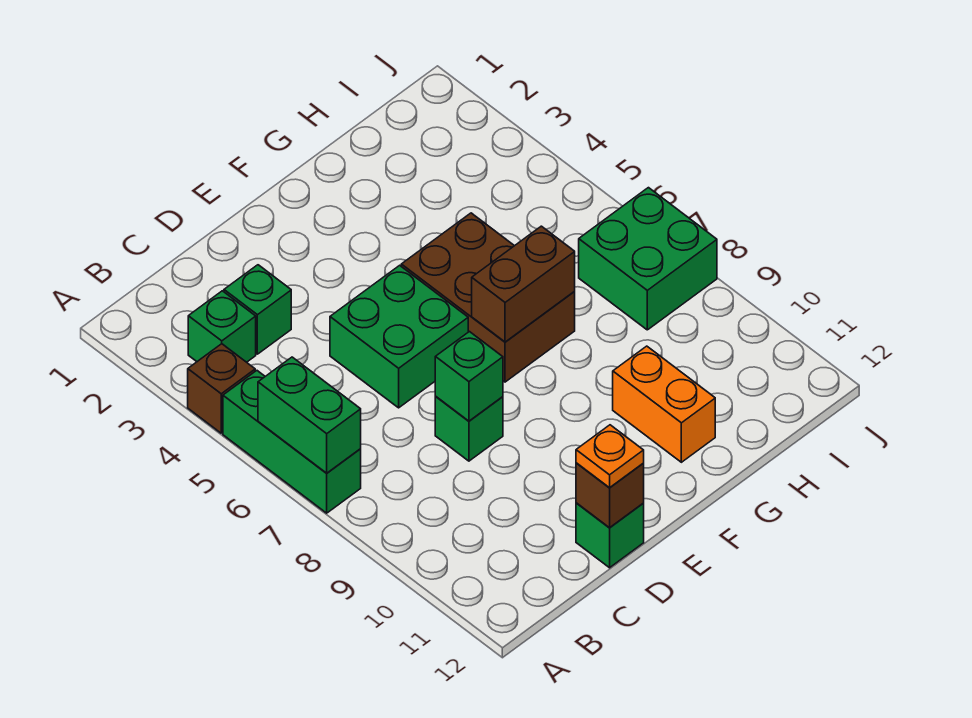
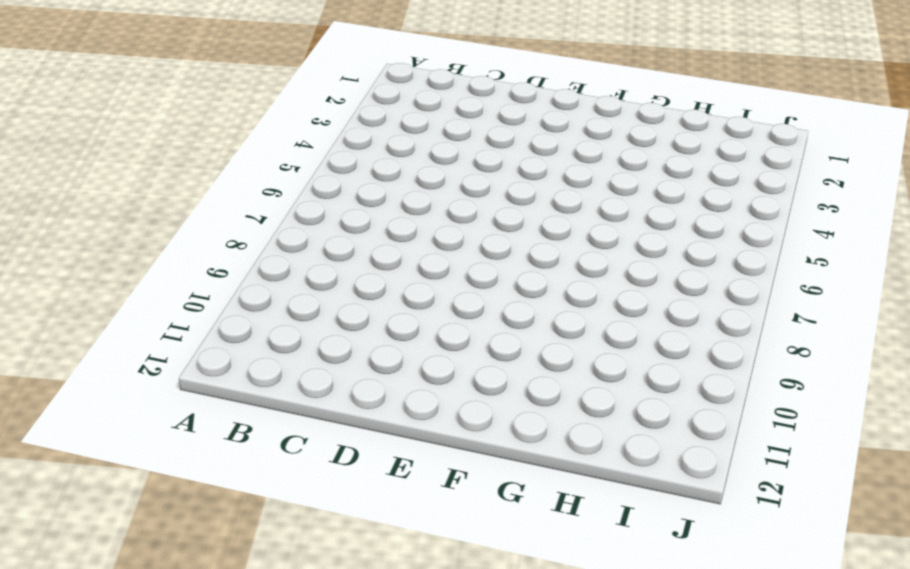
none -> brown 1x1 brick [188,344,255,433]
none -> green 1x3 brick [223,371,361,513]
none -> green 1x1 brick [188,291,256,362]

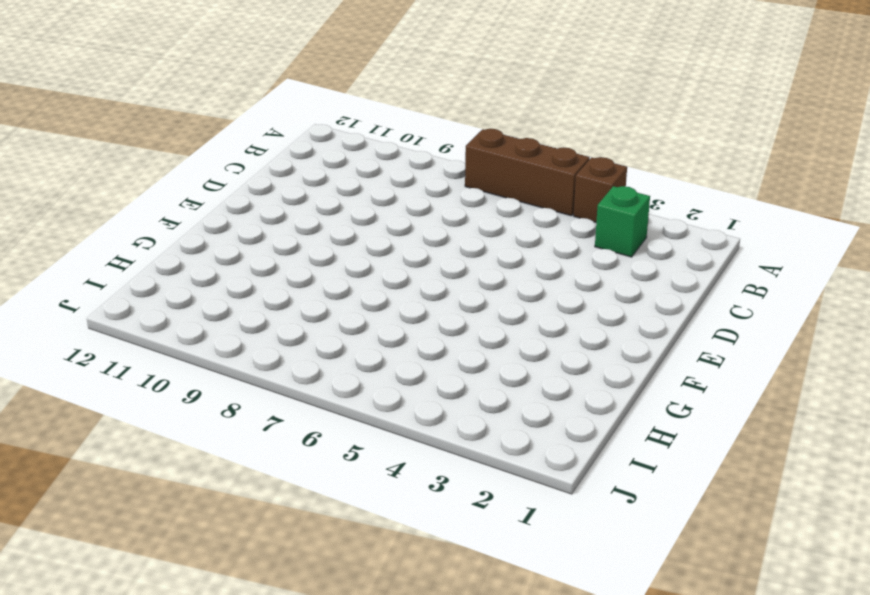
brown 1x3 brick [465,129,590,216] -> green 1x3 brick [223,371,361,513]
none -> green 1x1 brick [224,265,291,354]
none -> green 2x2 brick [330,265,468,408]
none -> green 1x1 brick [435,397,503,461]

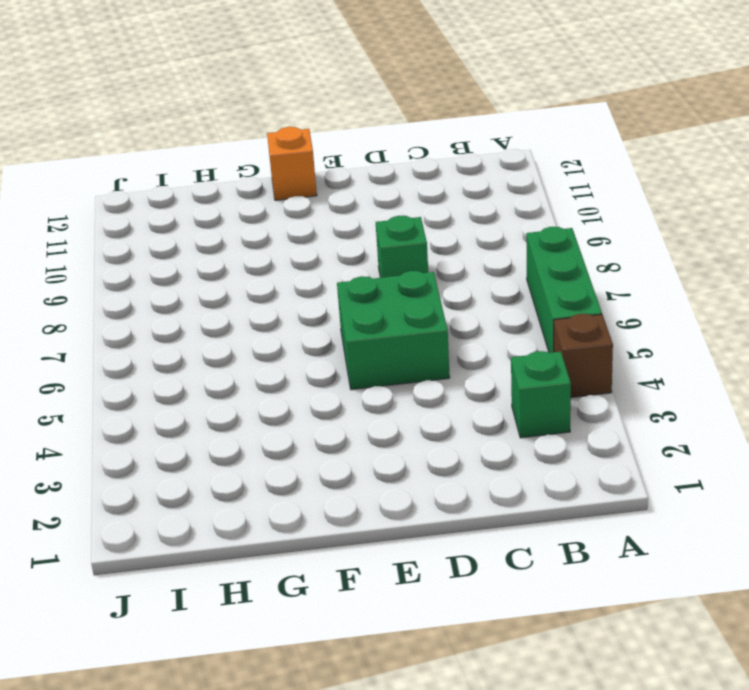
orange 1x1 brick [267,127,317,200] -> none
none -> green 1x1 brick [224,265,291,354]
none -> green 1x1 brick [576,503,644,568]
none -> brown 2x3 brick [401,213,575,382]

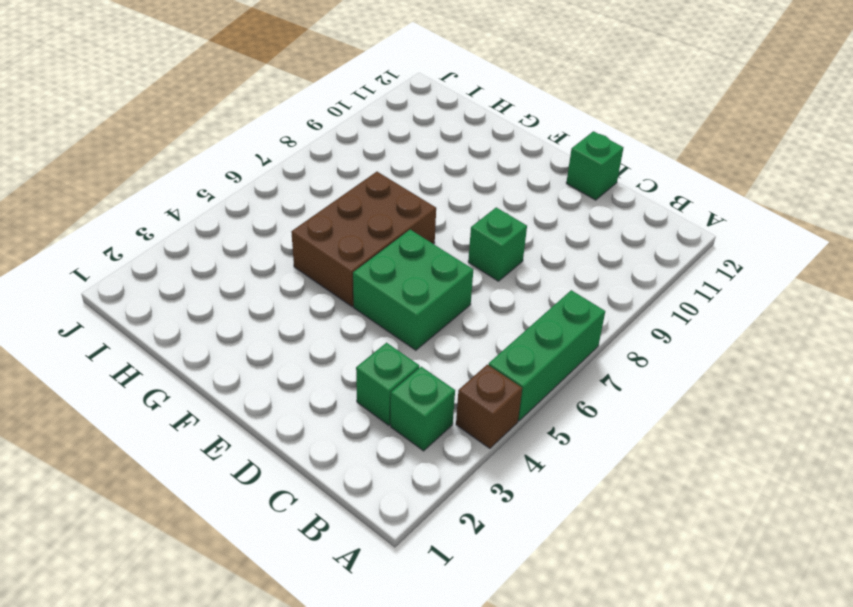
none -> orange 1x2 brick [613,346,715,462]
none -> green 2x2 brick [579,188,717,330]
none -> green 1x2 brick [258,357,361,473]

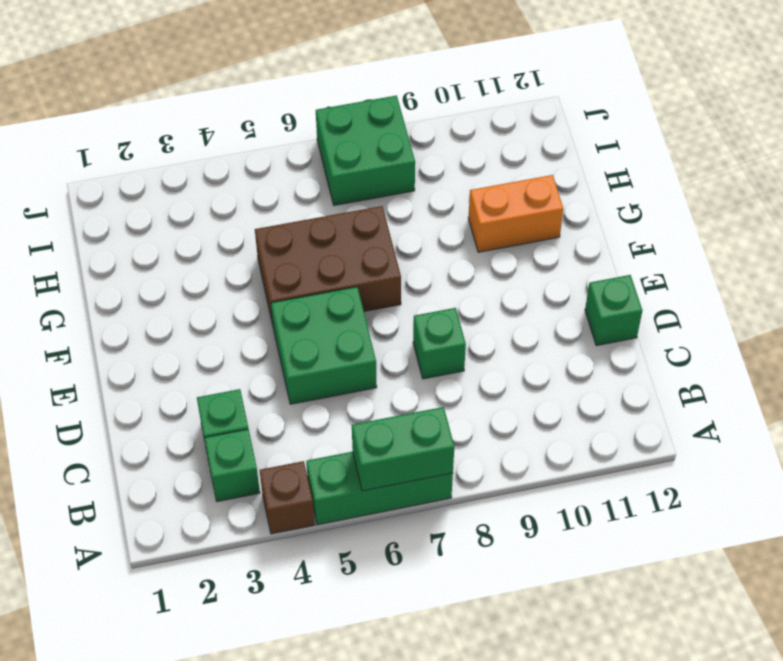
none -> green 1x1 brick [435,332,503,421]
none -> brown 1x1 brick [576,463,644,528]
none -> brown 1x2 brick [472,226,575,342]

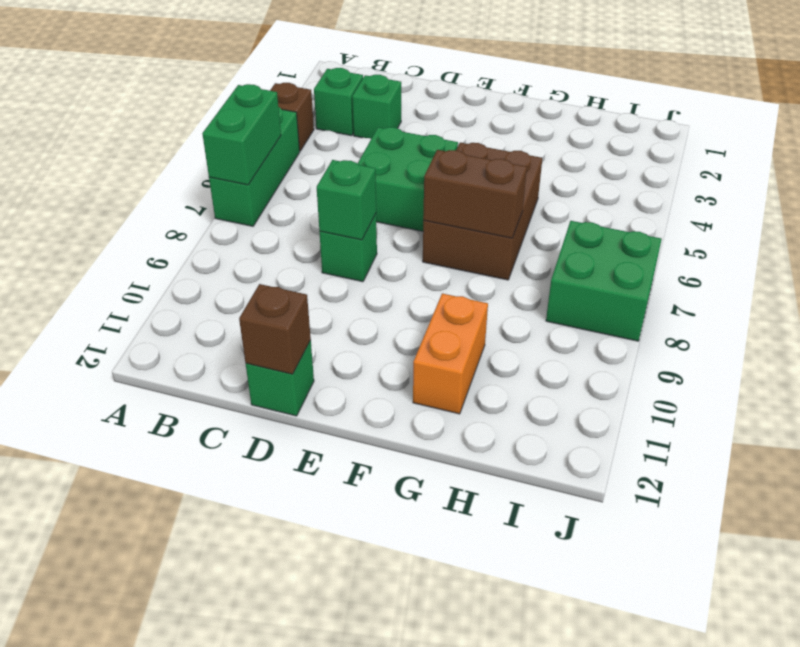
none -> orange 1x1 plate [576,425,644,488]

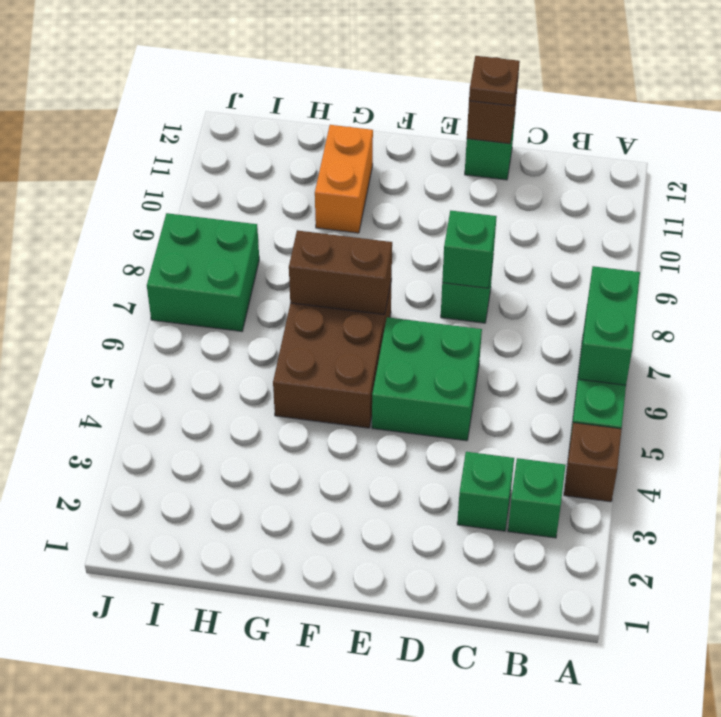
brown 1x1 plate [469,56,520,106] -> orange 1x1 plate [576,425,644,488]

